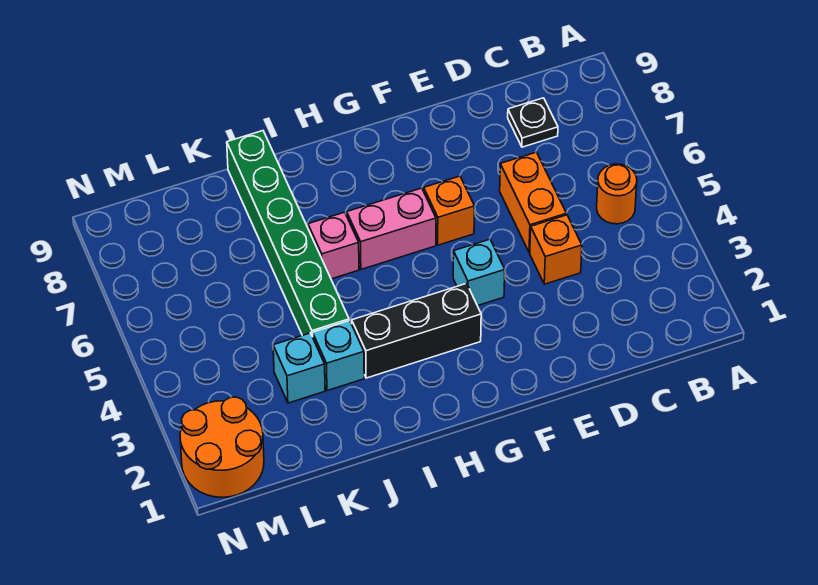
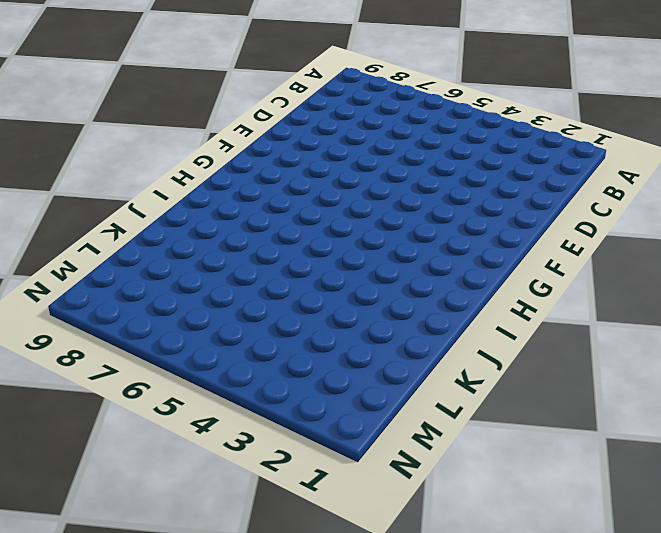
none -> orange 1x1 round brick [597,164,637,224]
none -> black 1x1 plate [508,98,558,147]
none -> orange 1x1 brick [530,215,582,284]

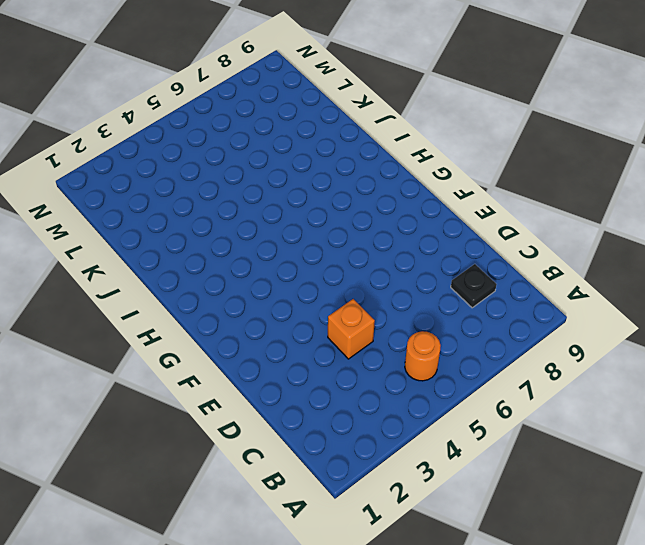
none -> orange 1x2 brick [500,152,566,253]
none -> cyan 1x1 brick [453,239,505,306]
none -> orange 1x1 brick [424,176,475,245]

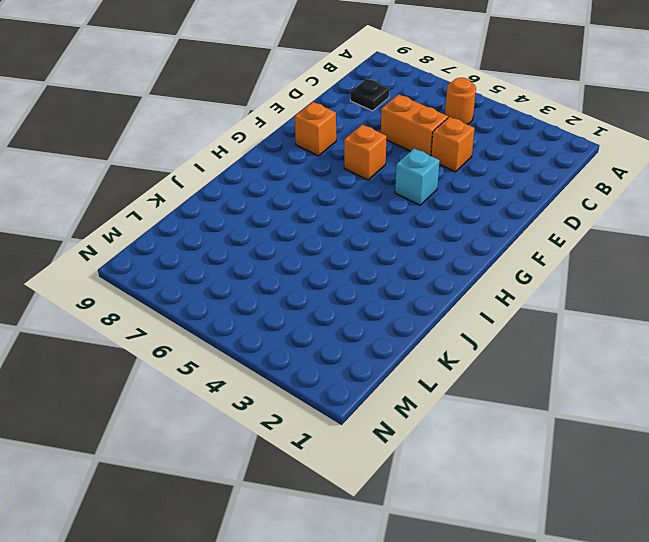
orange 1x1 brick [295,102,336,156] -> none
none -> black 1x3 brick [352,283,481,378]
none -> pink 1x2 brick [347,188,436,269]
none -> pink 1x1 brick [308,212,359,279]

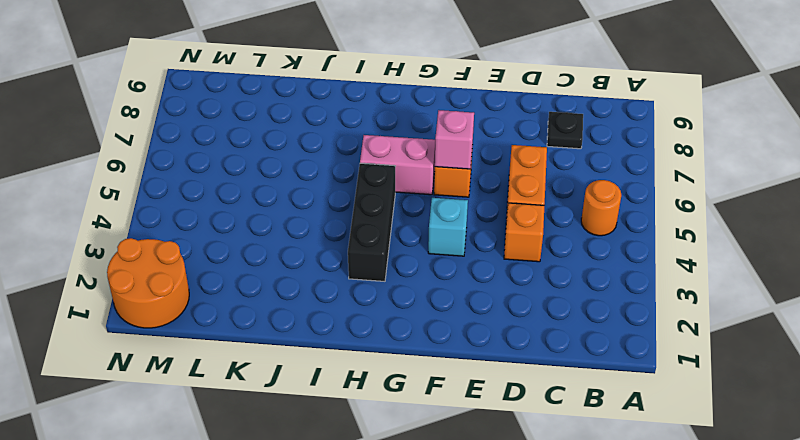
pink 1x1 brick [435,110,474,169] -> pink 1x1 brick moved to [308,212,359,279]
black 1x3 brick [348,163,395,281] -> black 1x3 brick turned to [352,283,481,378]
none -> cyan 1x1 brick [313,321,364,391]
none -> green 1x6 brick [227,131,349,337]
none -> cyan 1x1 brick [273,333,325,403]

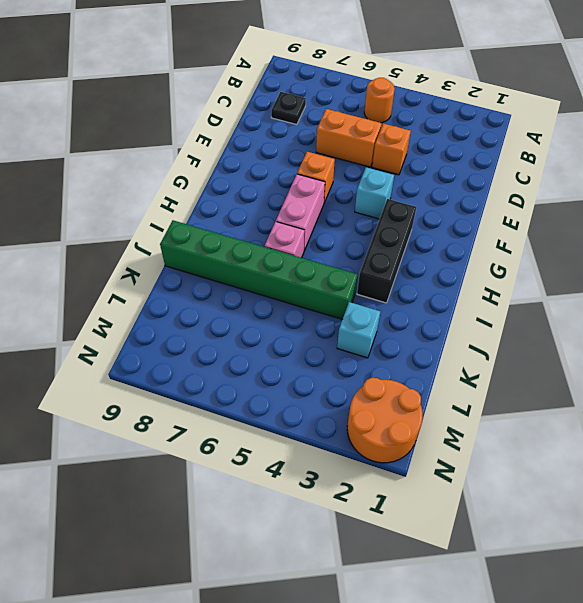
none -> cyan 1x1 brick [313,321,364,391]

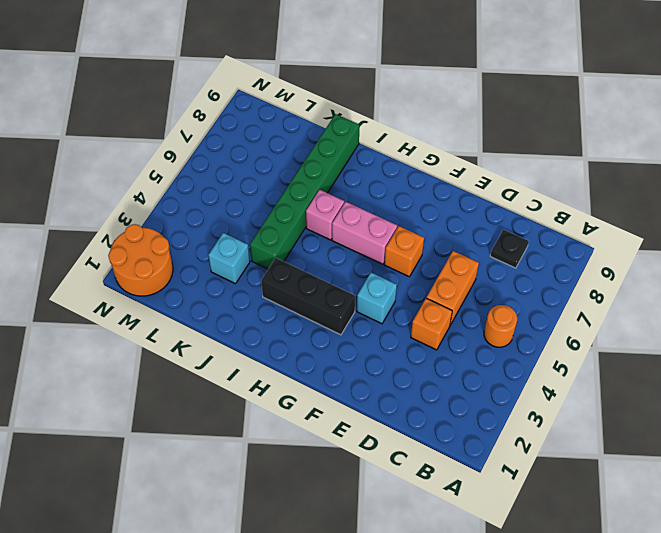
none -> cyan 1x1 brick [313,321,364,391]

